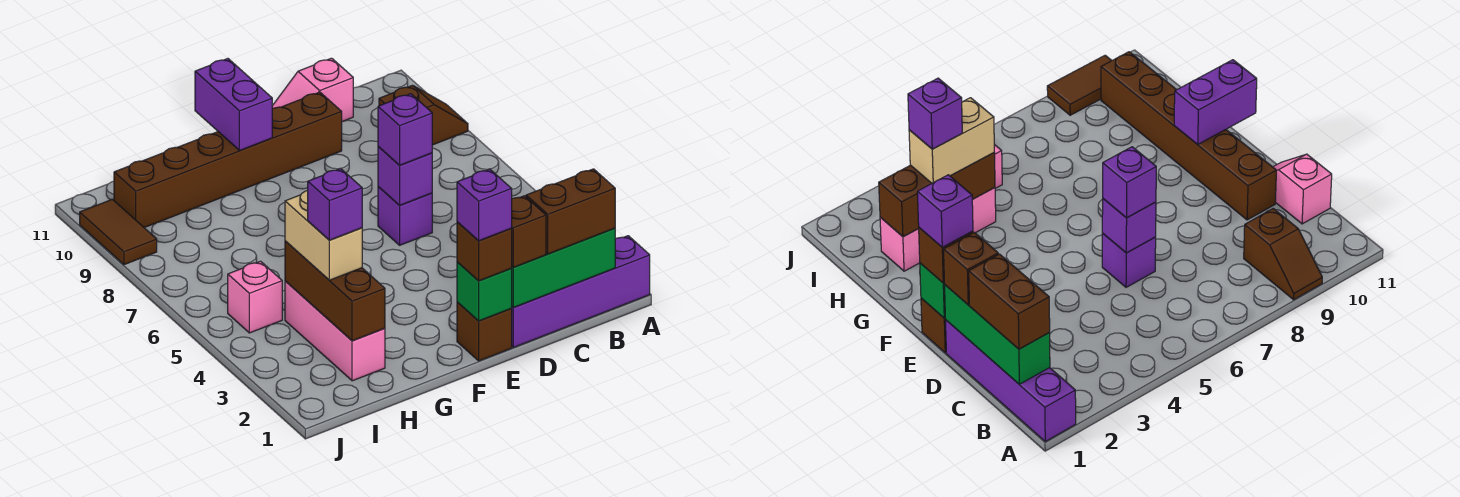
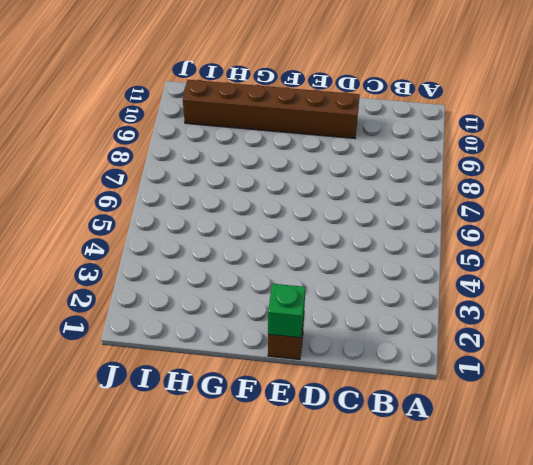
none -> purple 1x4 brick [511,236,650,347]
none -> brown 1x2 slope [379,85,468,145]
none -> pink 1x2 slope [272,58,353,121]

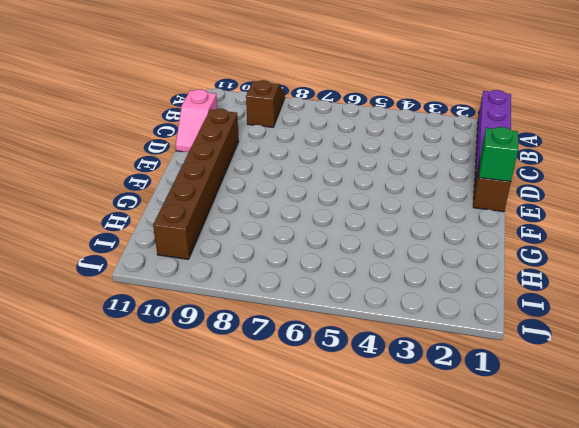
none -> purple 1x1 brick [378,187,432,245]
none -> pink 1x3 brick [285,281,385,381]
none -> pink 1x1 brick [228,261,282,333]

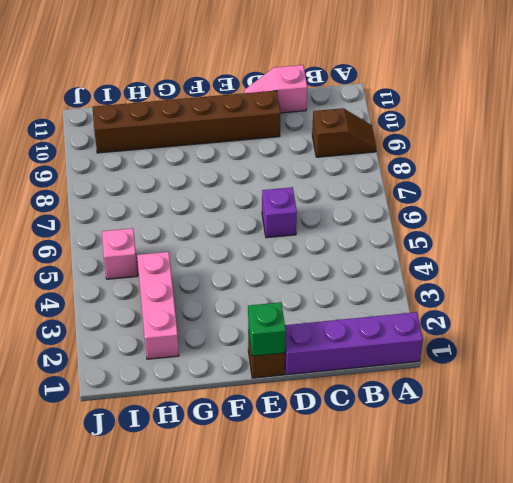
none -> brown 1x2 tile [80,199,157,265]
none -> green 1x3 brick [511,228,615,308]
none -> purple 1x1 brick [378,147,432,205]

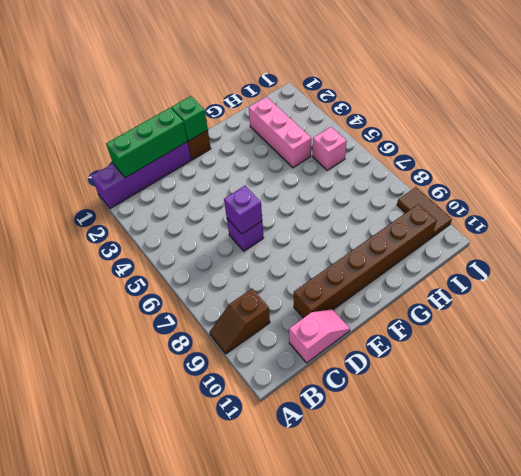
none -> purple 1x2 brick [195,59,272,151]
none -> brown 1x3 brick [285,241,385,341]
none -> brown 1x2 brick [526,169,615,254]

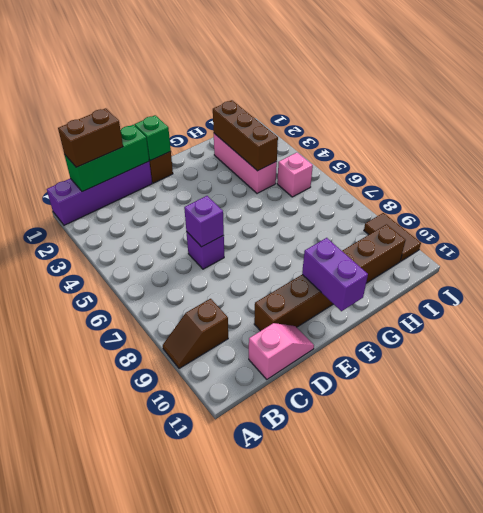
none -> brown 1x1 brick [511,196,546,267]
none -> purple 1x1 brick [378,94,432,165]
none -> brown 1x1 brick [457,222,512,281]

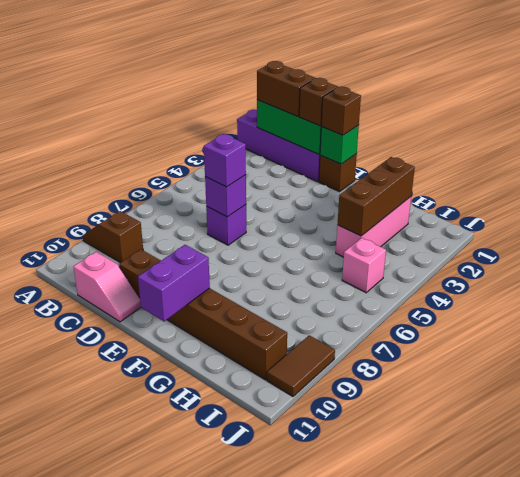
none -> tan 1x2 brick [285,191,362,280]
none -> purple 1x1 brick [457,169,512,241]
none -> purple 1x1 brick [308,169,362,240]

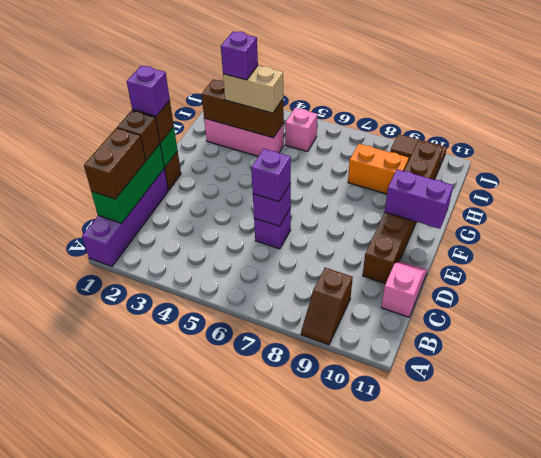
orange 1x2 brick [348,144,409,194] -> none

